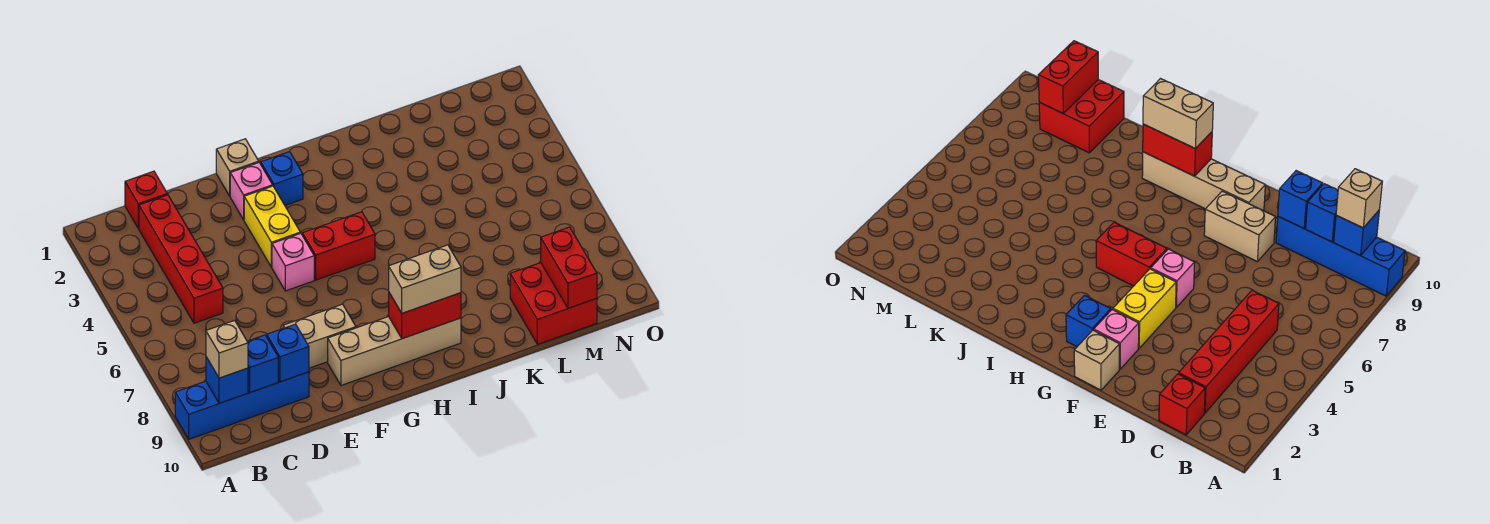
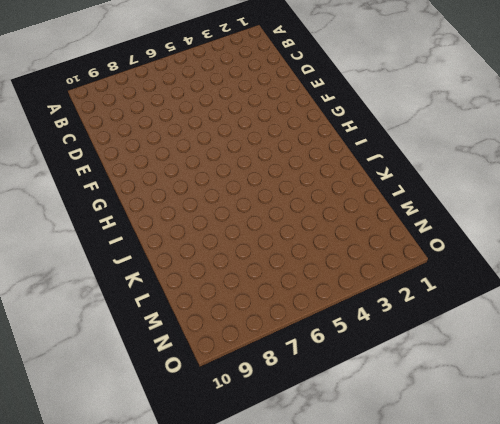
none -> blue 1x4 brick [175,372,309,439]
none -> red 1x1 brick [125,171,167,229]
none -> red 1x4 brick [139,195,223,323]

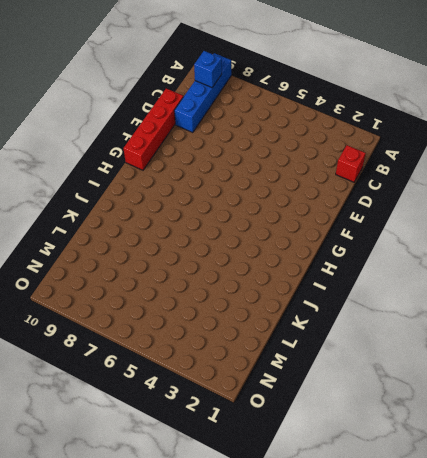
red 1x4 brick [123,88,183,170] -> red 1x4 brick turned to [139,195,223,323]
none -> tan 1x2 brick [283,304,356,368]
none -> tan 1x1 brick [216,139,259,196]
none -> pink 1x1 brick [230,163,273,220]

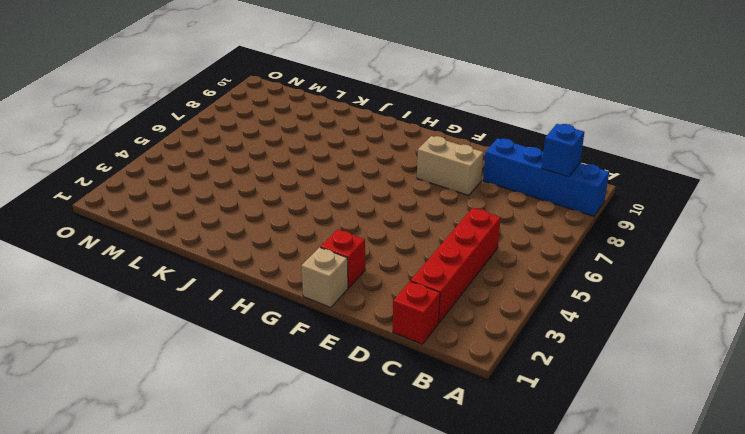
red 1x1 brick [320,229,365,288] -> pink 1x1 brick [230,163,273,220]
none -> yellow 1x2 brick [244,186,300,267]
none -> pink 1x1 brick [272,233,314,291]
none -> tan 1x4 brick [328,317,461,385]

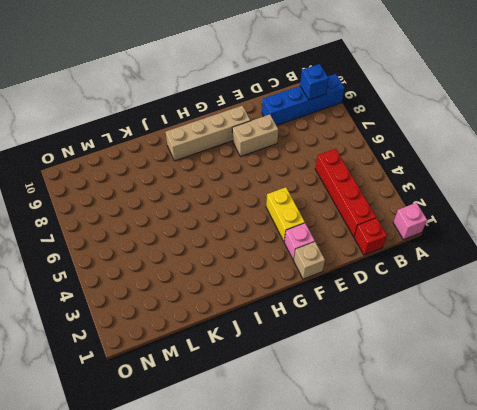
pink 1x1 brick [393,203,427,240] -> pink 1x1 brick moved to [272,233,314,291]
none -> blue 1x1 brick [261,152,303,205]
none -> red 1x2 brick [302,212,375,280]
none -> red 2x2 brick [510,263,597,344]

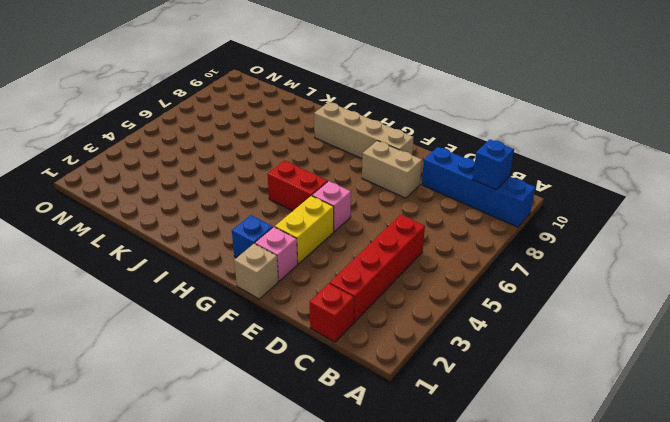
none -> red 2x2 brick [510,263,597,344]
none -> blue 1x1 brick [247,335,278,392]
none -> blue 1x1 brick [267,324,309,382]

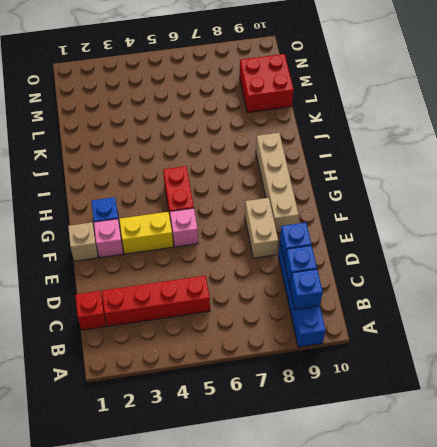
none -> red 1x2 brick [389,293,461,339]
none -> red 1x2 brick [541,227,597,308]
none -> tan 1x1 brick [206,320,248,378]

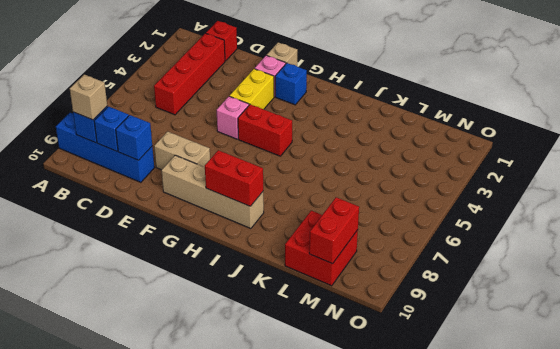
none -> tan 1x2 brick [389,245,461,313]

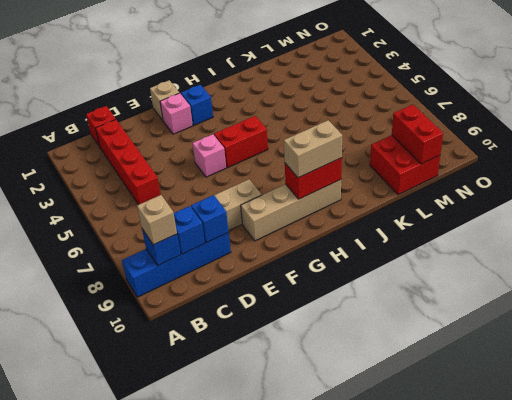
none -> yellow 1x2 brick [244,186,300,267]

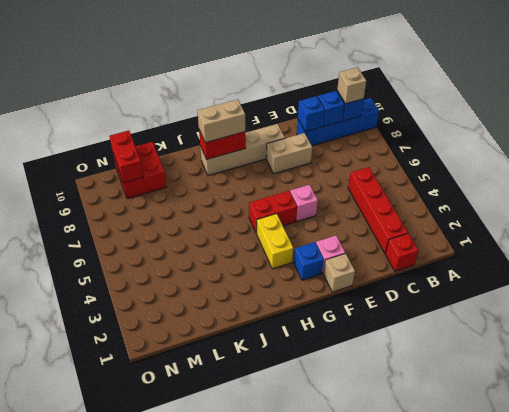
yellow 1x2 brick [257,214,293,269] -> yellow 1x2 brick moved to [244,186,300,267]

